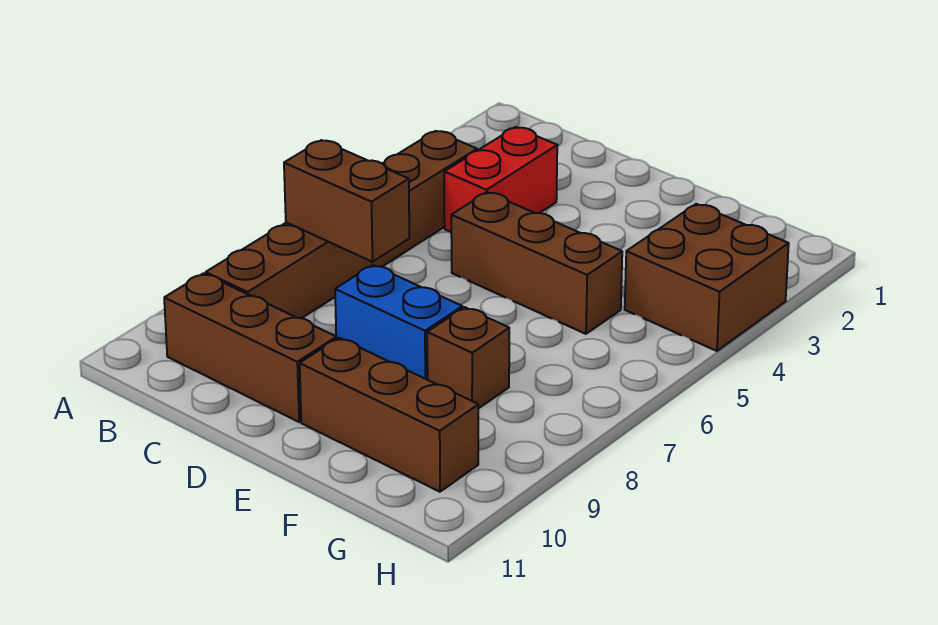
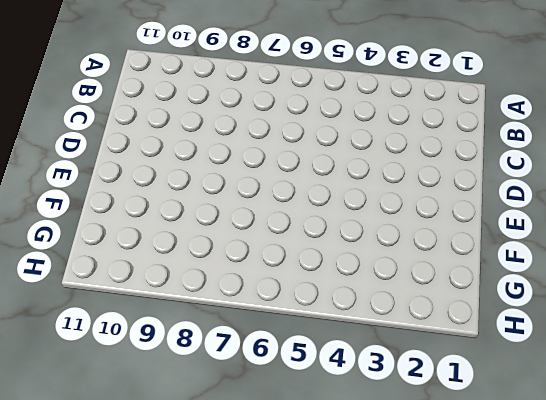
none -> brown 1x6 brick [206,131,477,318]
none -> brown 1x3 brick [164,273,336,422]

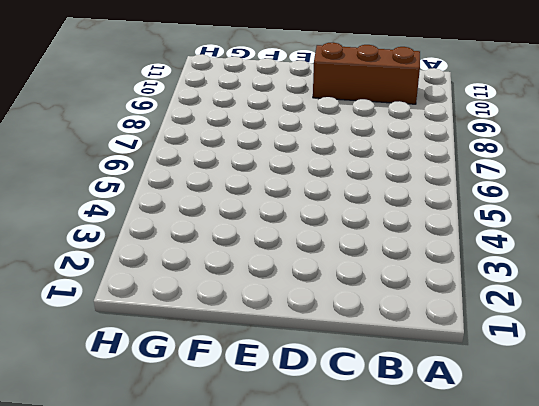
none -> brown 1x6 brick [206,131,477,318]
none -> red 1x2 brick [444,127,557,232]

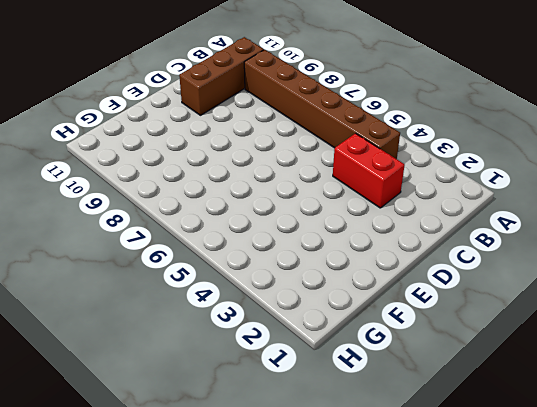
none -> brown 1x3 brick [451,192,622,334]
none -> blue 1x2 brick [335,265,462,380]

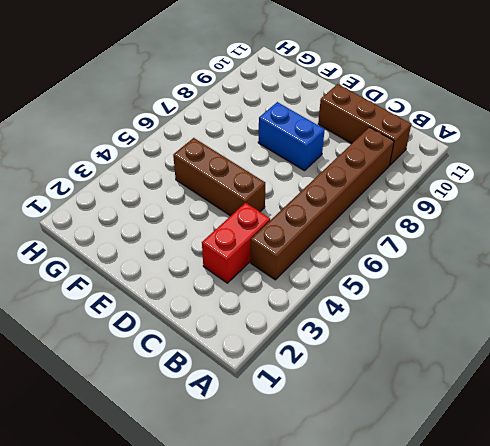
none -> brown 1x3 brick [300,338,478,492]
none -> brown 1x1 brick [427,307,509,409]

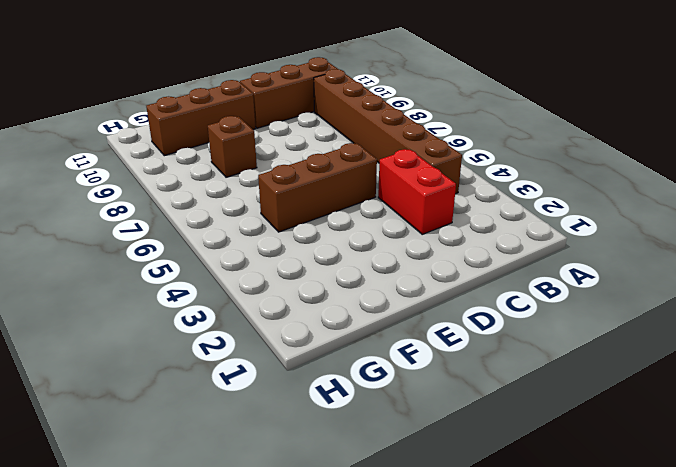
none -> blue 1x2 brick [335,265,462,380]
none -> brown 2x2 brick [625,204,789,351]

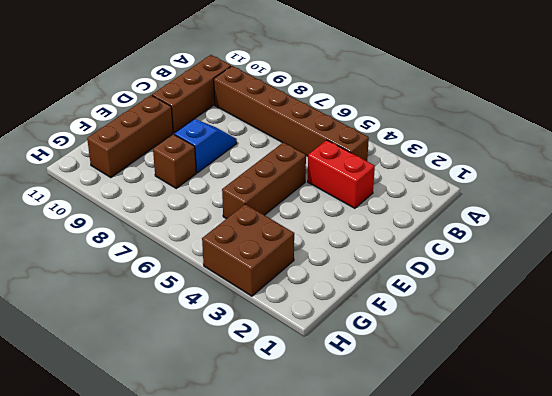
blue 1x2 slope [174,119,237,173] -> blue 1x2 brick [335,265,462,380]
none -> brown 1x2 brick [284,140,409,262]

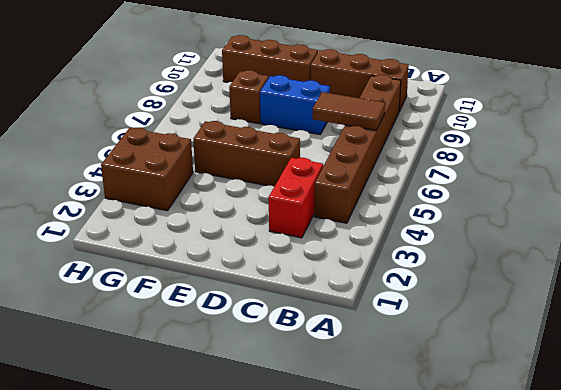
brown 1x2 tile [312,92,385,130] -> brown 1x2 brick [284,140,409,262]

